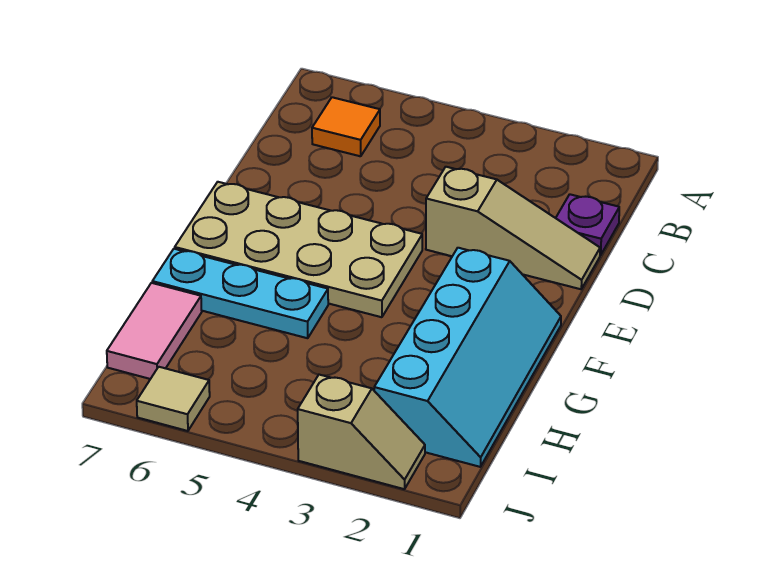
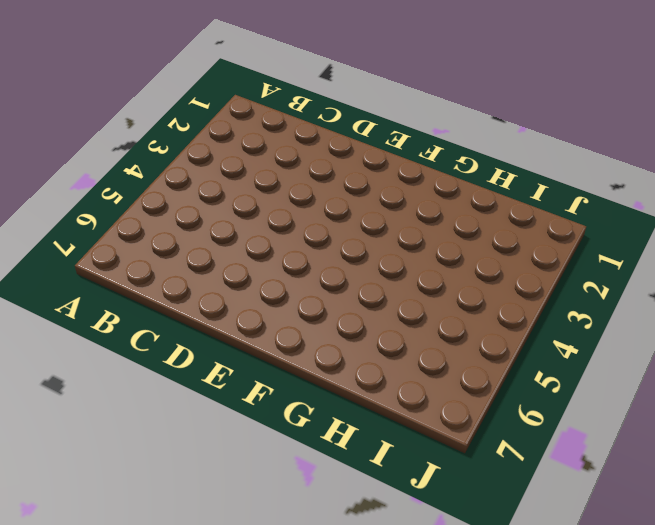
none -> orange 1x1 tile [312,97,380,156]
none -> purple 1x1 plate [556,194,619,255]

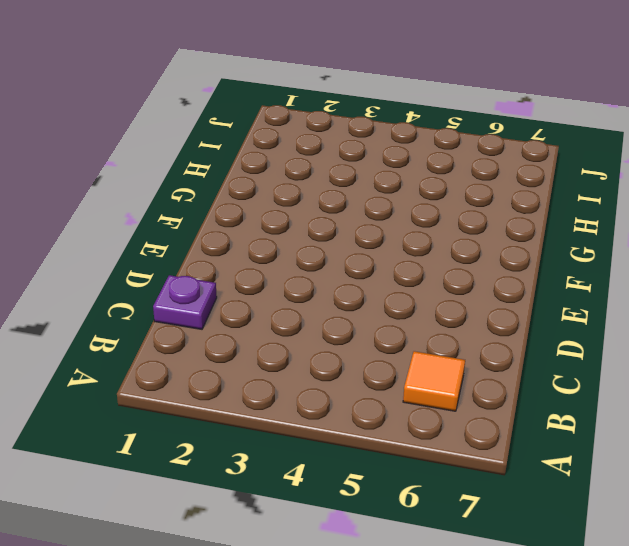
none -> tan 1x3 slope [426,167,600,289]
none -> tan 2x4 plate [175,182,422,317]

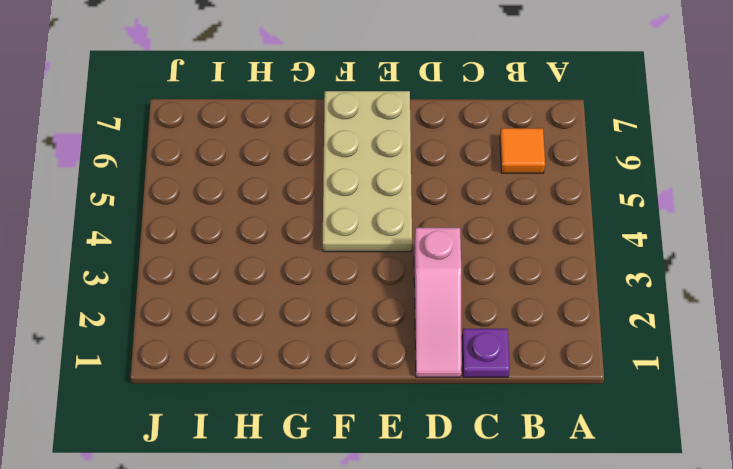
pink 1x3 slope [414,228,462,377] -> tan 1x3 slope [426,167,600,289]
none -> cyan 2x4 slope [374,248,561,467]
none -> cyan 1x3 plate [152,249,328,338]

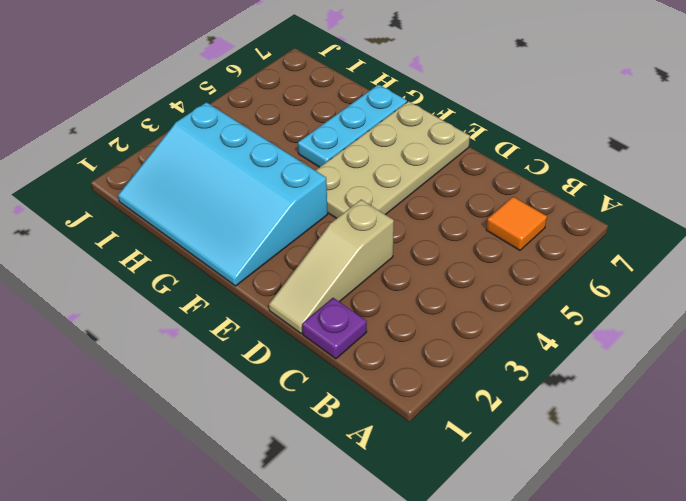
cyan 3x4 slope [118,102,328,286] -> cyan 2x4 slope [374,248,561,467]
none -> pink 1x2 tile [107,283,202,379]
none -> tan 1x2 slope [298,375,425,489]

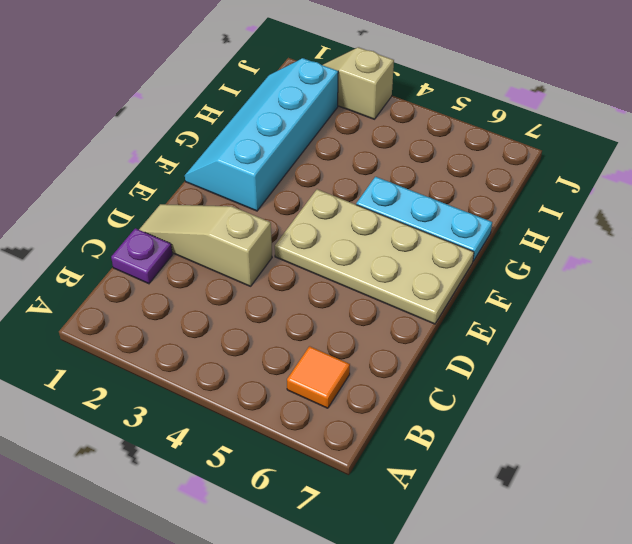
none -> pink 1x2 tile [107,283,202,379]
none -> tan 1x1 tile [137,367,210,431]

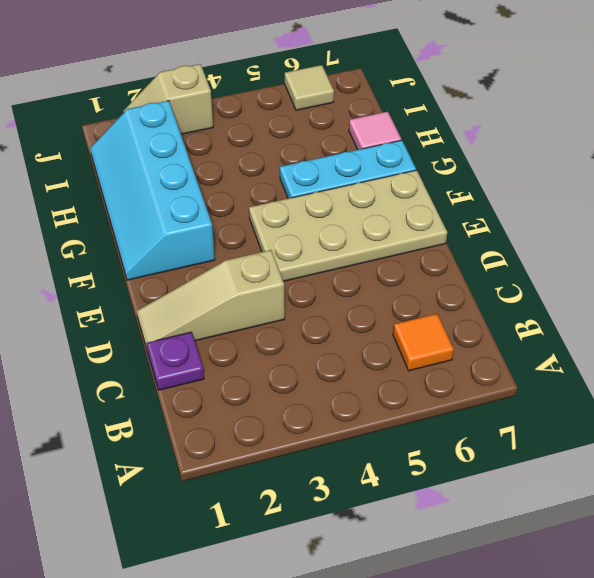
pink 1x1 tile [349,112,401,150] -> pink 1x2 tile [107,283,202,379]

